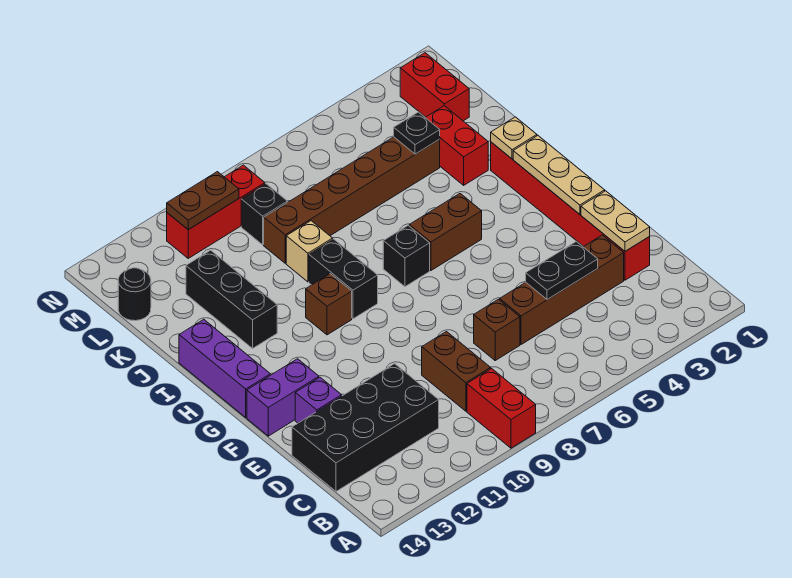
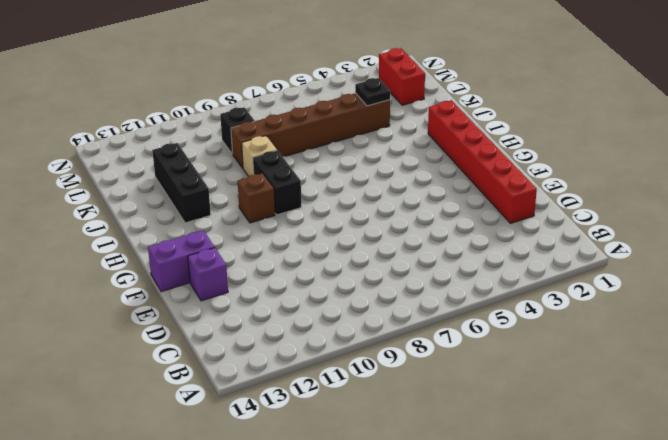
none -> red 1x2 brick [467,368,536,448]
none -> brown 1x2 brick [422,332,491,411]
none -> black 2x4 brick [292,364,439,491]

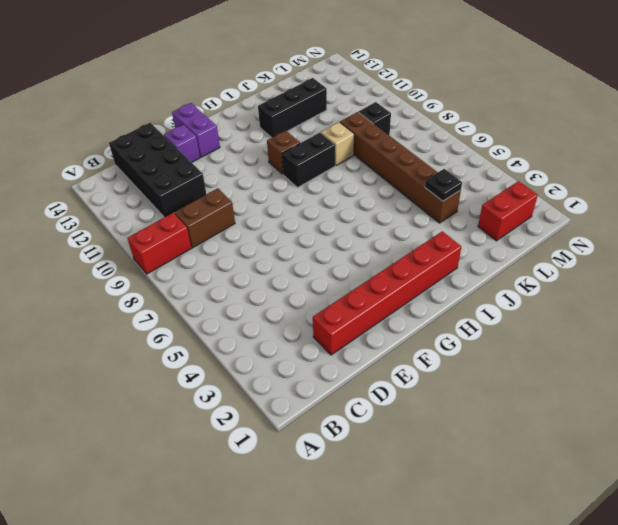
none -> brown 1x4 brick [500,235,624,345]
none -> brown 1x1 brick [474,299,520,360]
none -> purple 1x3 brick [179,319,270,417]

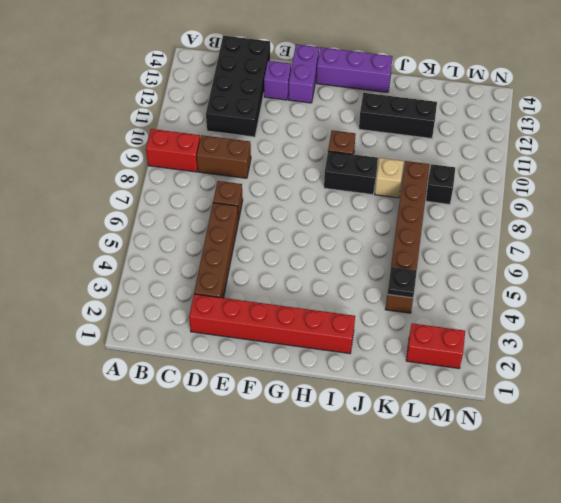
none -> brown 1x2 brick [409,194,482,271]
none -> black 1x1 brick [383,226,430,287]
none -> red 1x2 brick [425,106,488,185]

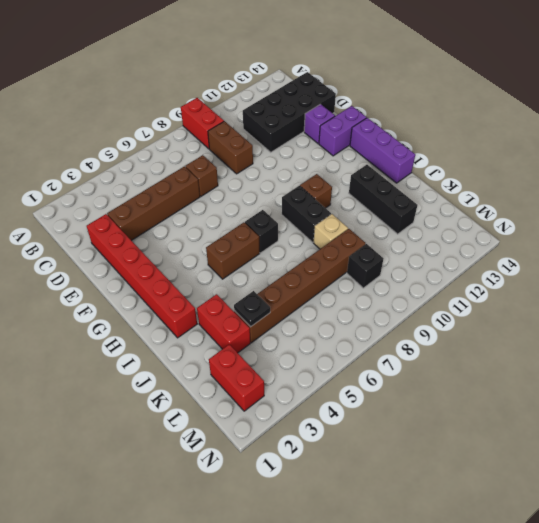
none -> black 1x1 round brick [118,268,151,321]
none -> red 1x3 brick [167,165,265,258]
none -> tan 1x2 plate [581,191,650,251]

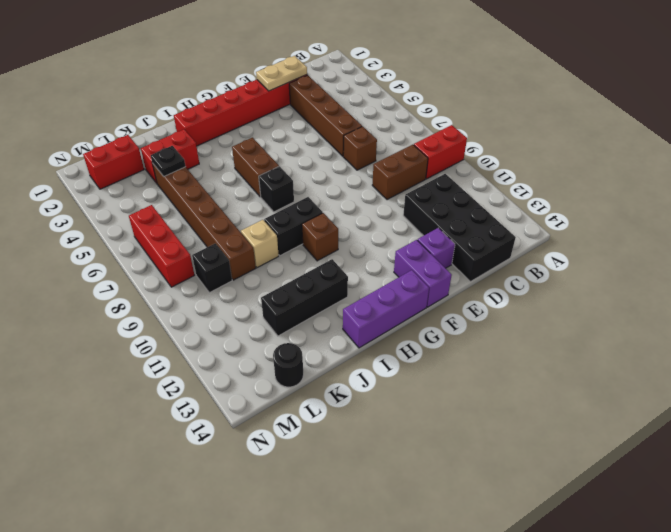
red 1x3 brick [129,205,194,287] -> red 1x3 brick moved to [167,165,265,258]
none -> black 1x2 plate [526,242,598,300]
none -> tan 1x3 plate [513,136,605,214]
none -> tan 1x1 plate [491,117,537,159]

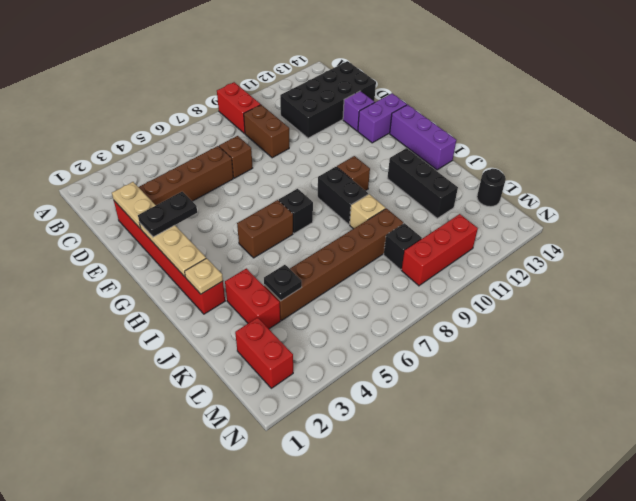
black 1x2 plate [138,192,197,237] -> black 1x2 plate moved to [526,242,598,300]
none -> brown 1x2 plate [167,172,239,230]

